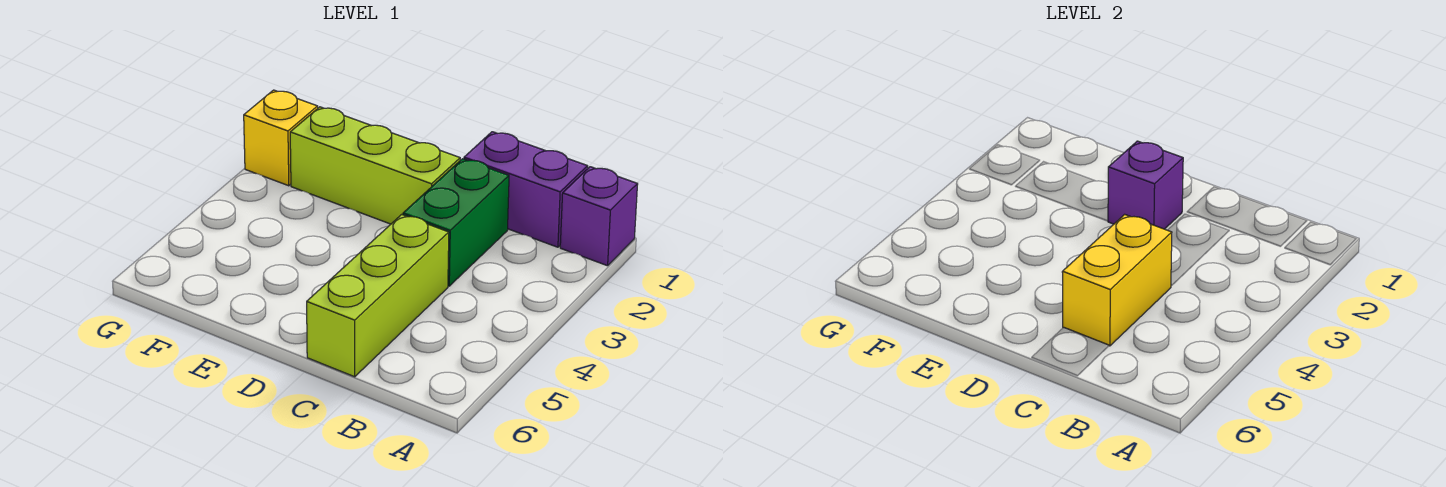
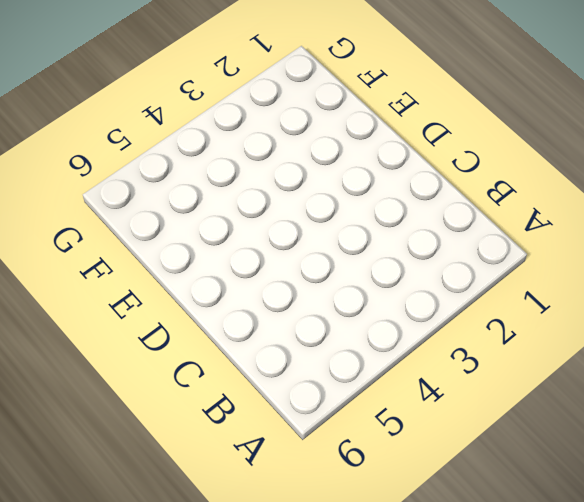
none -> purple 1x1 brick [560,167,638,266]
none -> purple 1x2 brick [464,132,588,247]

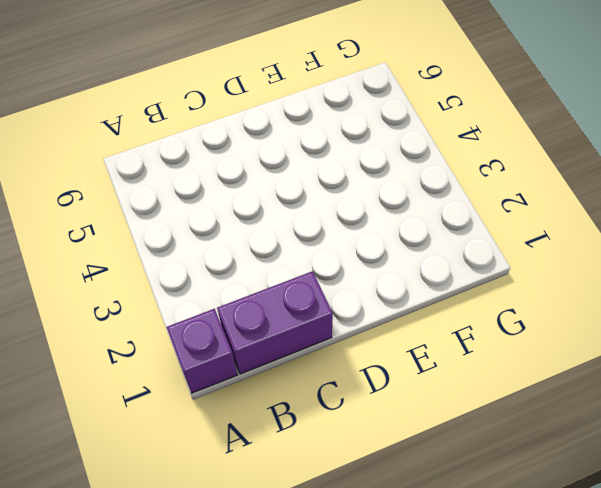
none -> green 1x2 brick [403,159,509,286]
none -> lime 1x3 brick [307,214,449,377]

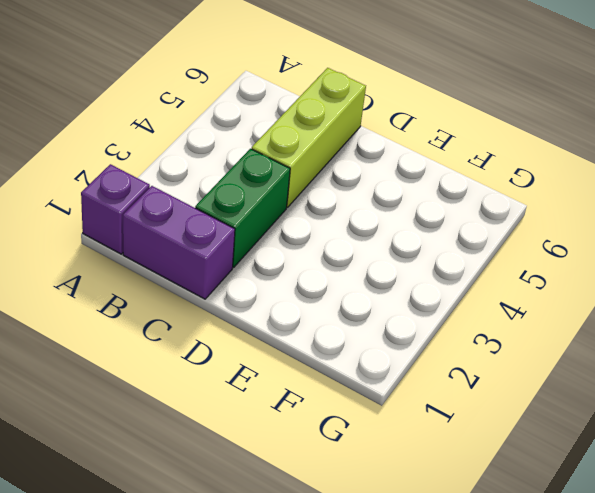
none -> lime 1x3 brick [290,107,460,224]
none -> yellow 1x1 brick [244,90,318,186]

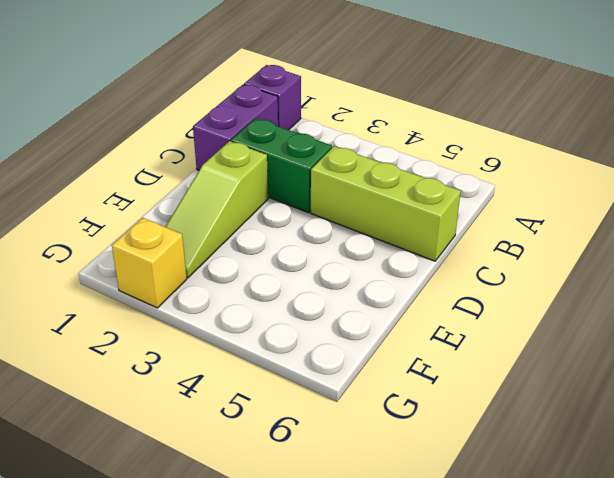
lime 1x3 slope [165,141,268,278] -> lime 1x3 brick [290,107,460,224]
none -> yellow 1x2 brick [1062,214,1172,346]
none -> purple 1x1 brick [1108,141,1183,229]

